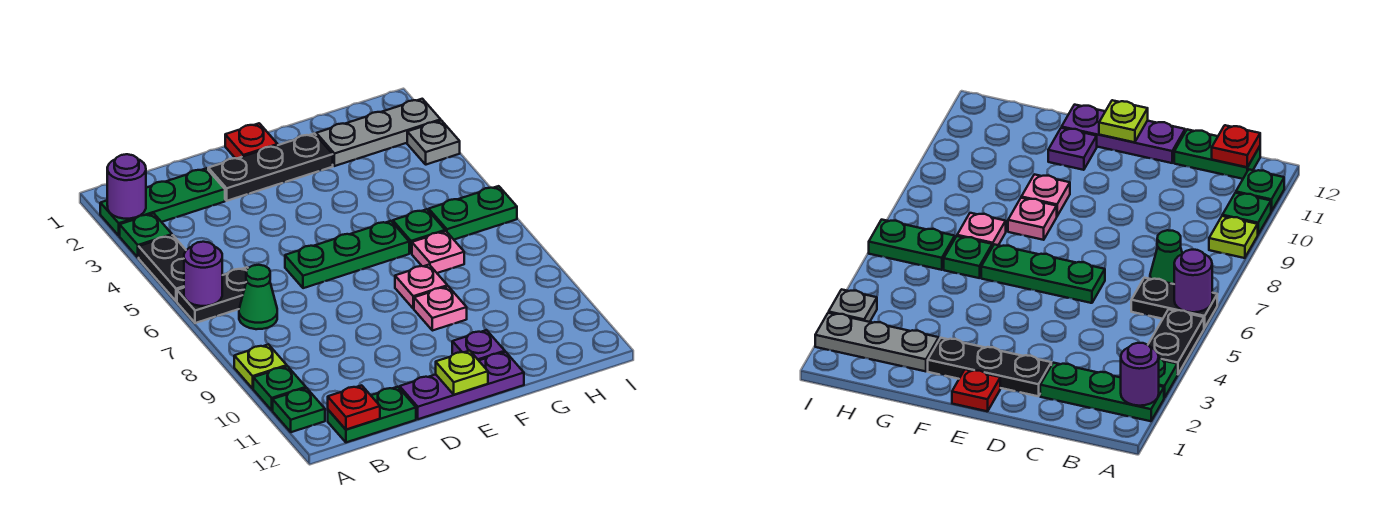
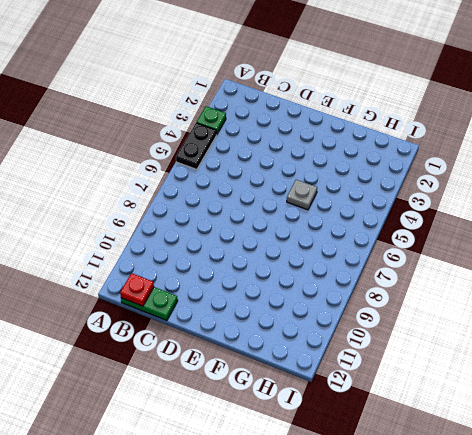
grey 1x1 plate [287,180,317,210] -> grey 1x1 plate moved to [407,121,460,165]
none -> green 1x3 plate [100,168,225,236]
none -> black 1x2 plate [177,267,248,323]
none -> lime 1x1 plate [234,344,287,388]

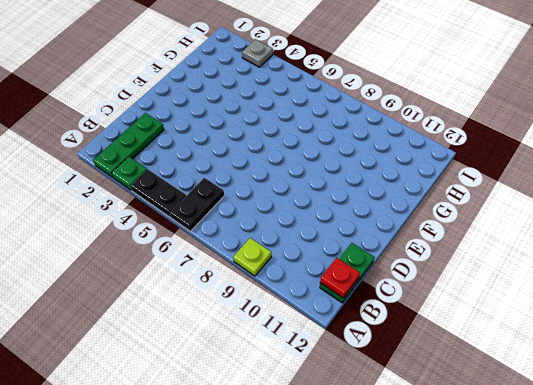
none -> green 1x1 plate [253,366,306,410]
none -> green 1x1 plate [273,388,325,432]
none -> green 1x1 cone [239,265,277,329]

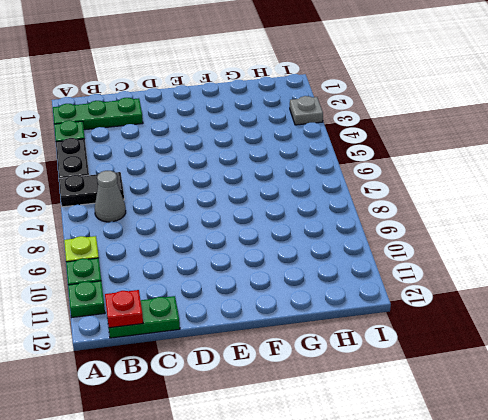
grey 1x1 cone [95,171,126,222] -> green 1x1 cone [239,265,277,329]
none -> black 1x3 plate [208,133,333,201]
none -> green 1x3 plate [285,221,409,288]
none -> purple 1x3 plate [400,352,524,419]

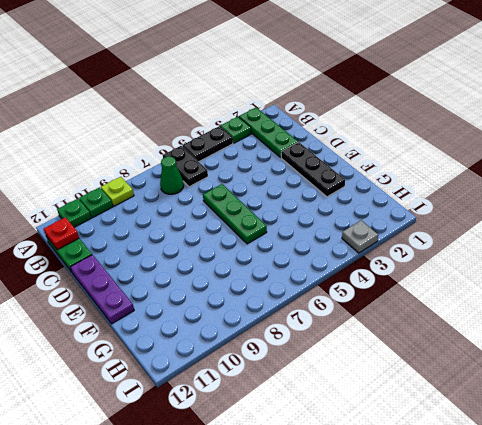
none -> red 1x1 plate [225,123,278,159]
none -> pink 1x1 plate [395,265,447,309]
none -> pink 1x1 plate [414,286,467,331]

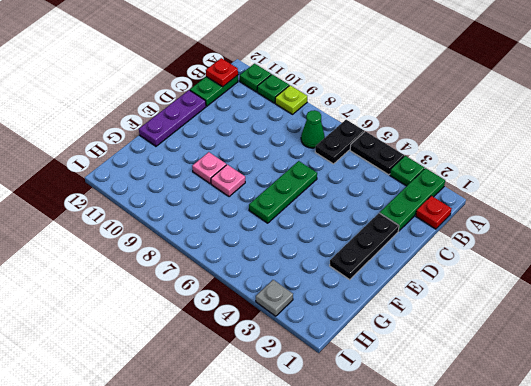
red 1x1 plate [416,196,451,229] -> red 1x1 plate moved to [225,123,278,159]
none -> purple 1x1 plate [452,330,505,360]
none -> grey 1x3 plate [316,99,441,166]
none -> green 1x1 plate [393,209,445,253]

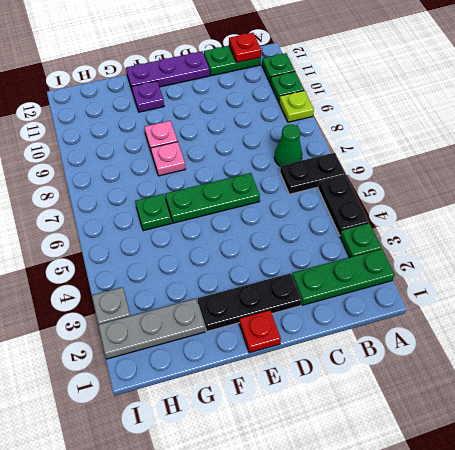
none -> pink 1x1 plate [412,231,464,273]
none -> green 1x2 plate [429,186,517,240]
none -> purple 1x1 round brick [107,154,146,219]

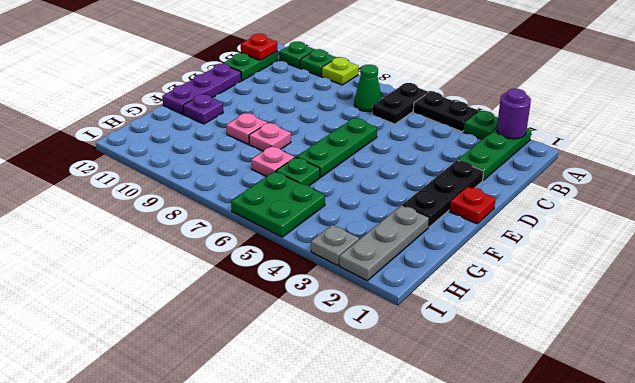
green 2x2 plate [231,172,325,237] -> green 1x2 plate [429,186,517,240]
none -> purple 1x1 round brick [184,242,222,306]
none -> lime 1x1 plate [436,351,488,395]

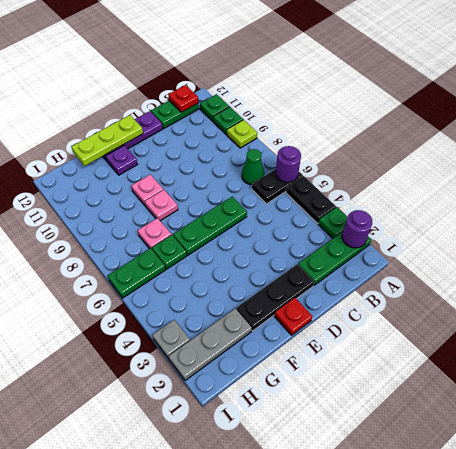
lime 1x3 plate [71,115,143,166] -> lime 1x1 plate [436,351,488,395]

